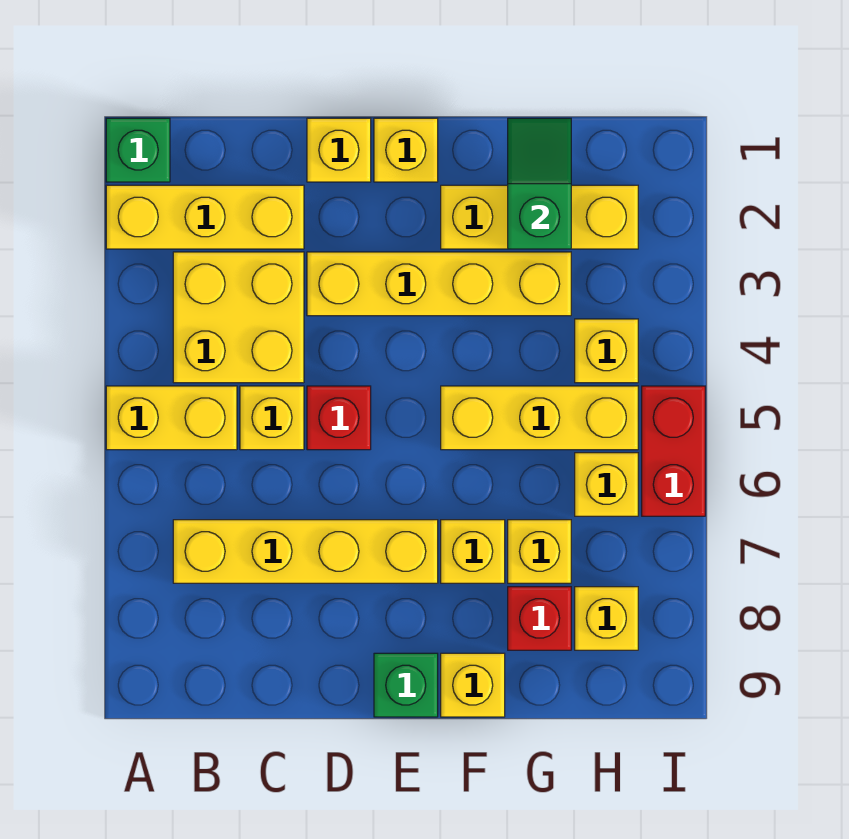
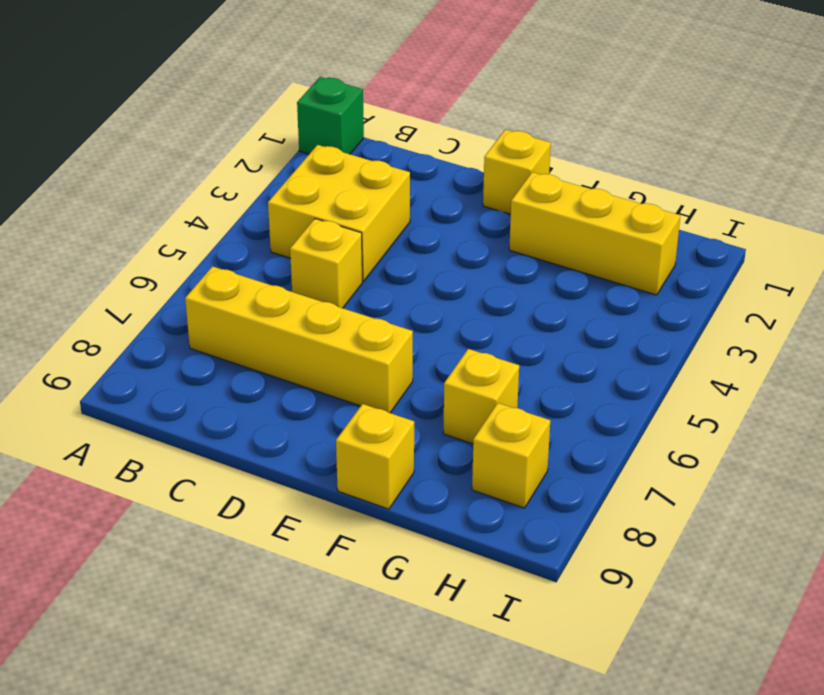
none -> yellow 1x3 brick [106,185,304,249]
none -> yellow 1x2 brick [106,386,237,450]
none -> yellow 1x1 brick [307,118,371,182]

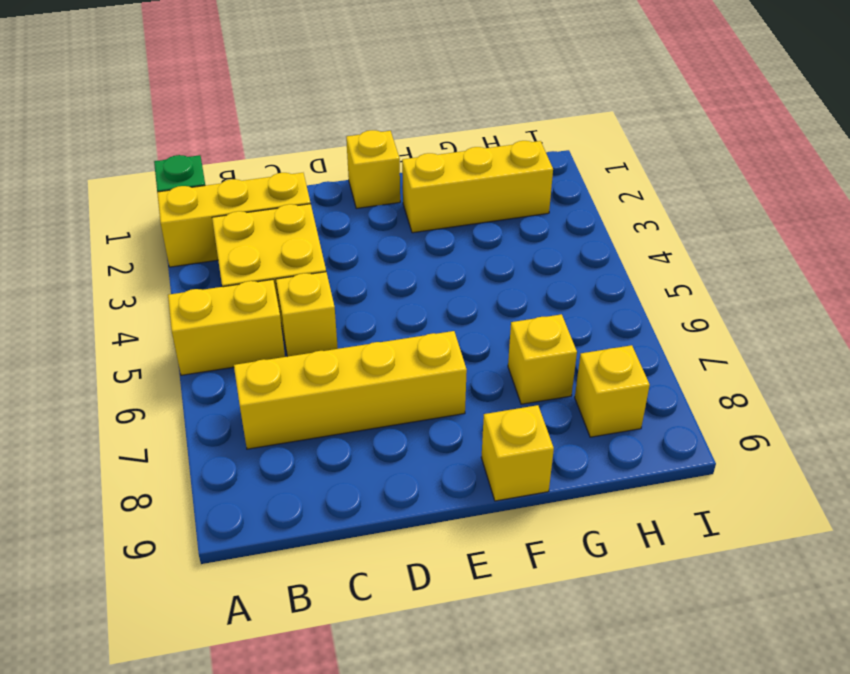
none -> yellow 1x1 brick [307,118,371,182]
none -> yellow 1x4 brick [307,252,571,316]
none -> red 1x1 brick [307,386,371,450]

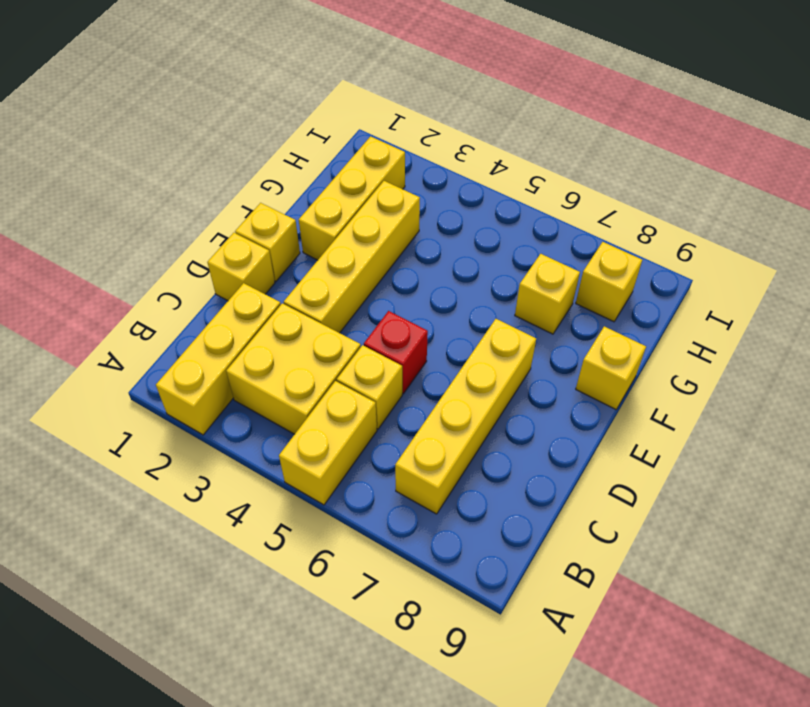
none -> green 1x1 brick [106,118,170,182]
none -> green 1x1 brick [374,653,438,717]
none -> yellow 1x3 brick [441,386,638,450]

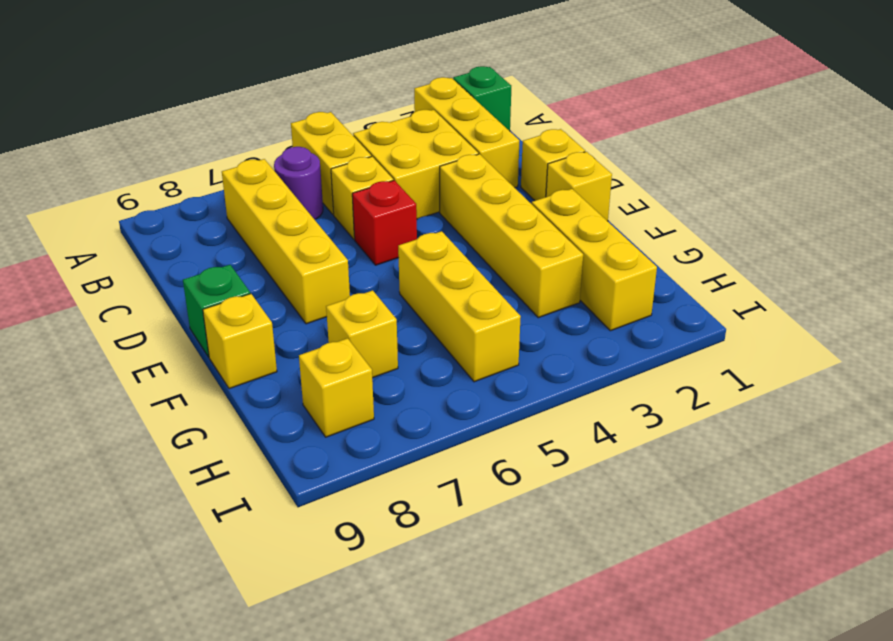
purple 1x1 round brick [274,147,323,219] -> none
none -> yellow 1x1 brick [441,520,505,583]
none -> red 1x1 brick [508,587,571,650]
none -> yellow 1x1 brick [575,319,638,383]

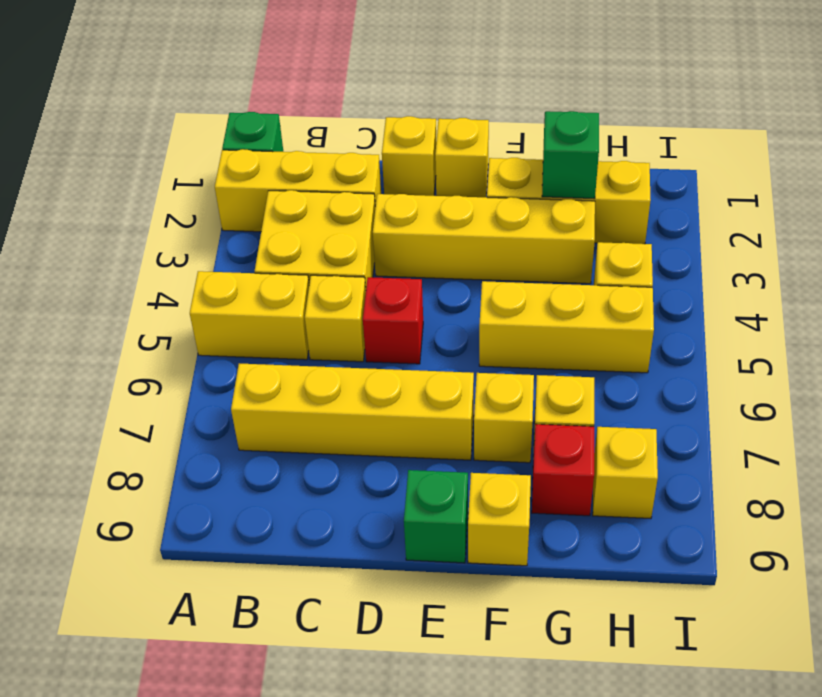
none -> yellow 1x1 brick [575,453,638,516]
none -> red 1x2 brick [642,386,705,516]

